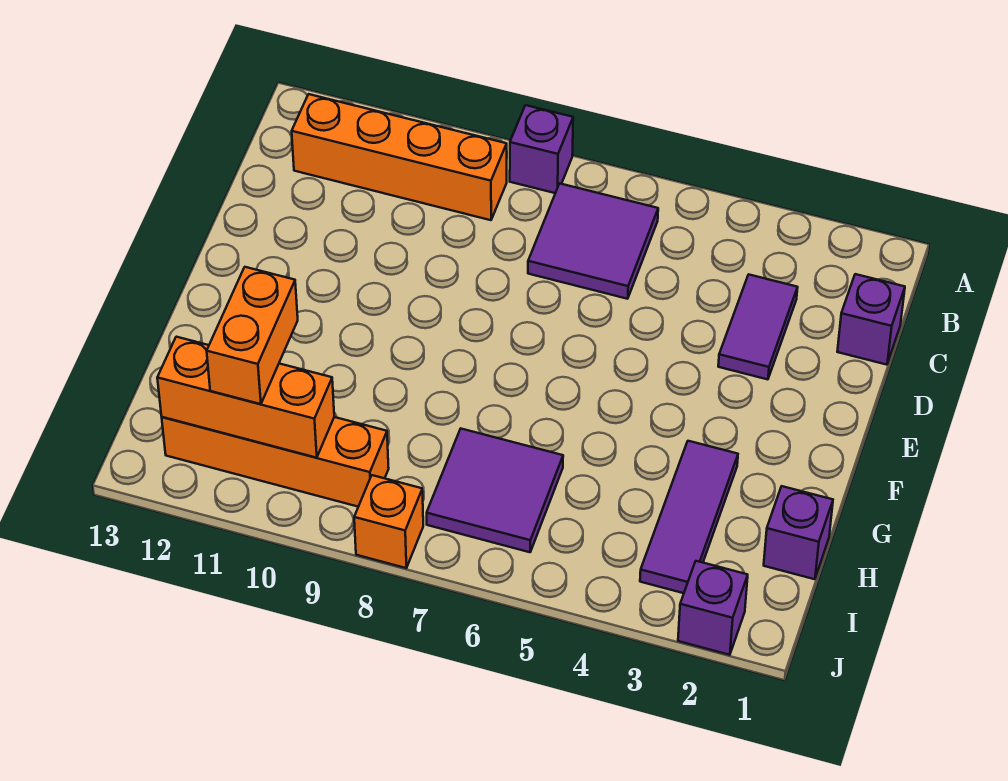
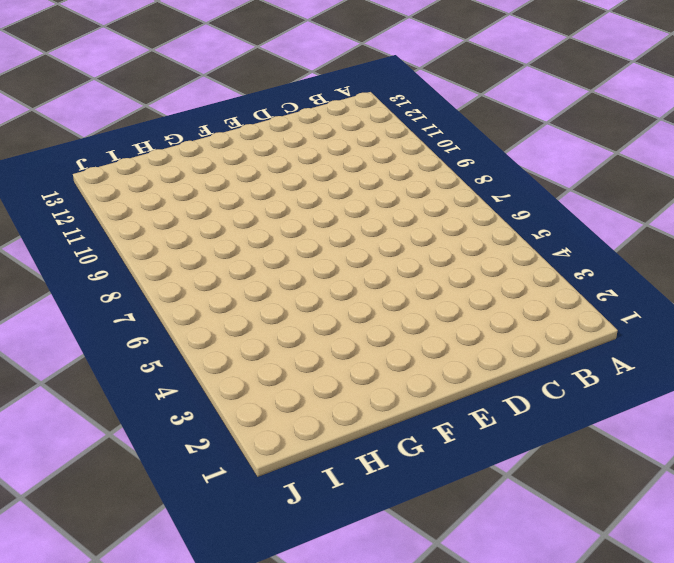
none -> purple 1x1 brick [510,105,573,193]
none -> purple 2x2 tile [528,184,658,299]
none -> orange 1x4 brick [292,94,507,220]

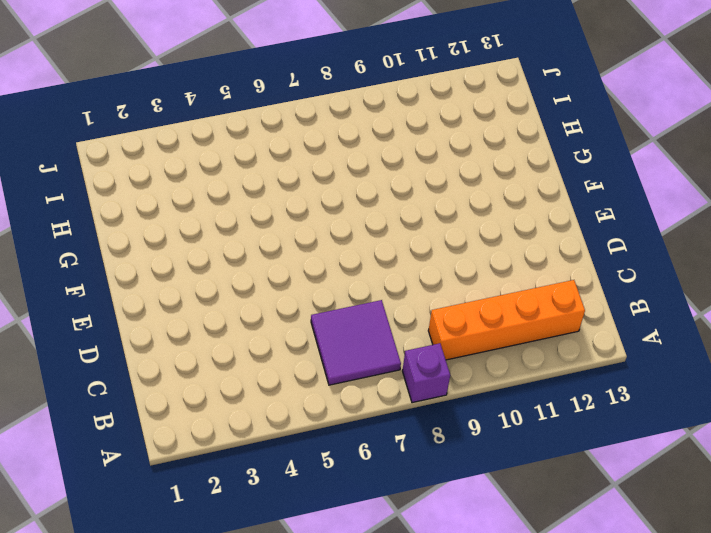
none -> purple 1x1 brick [837,274,905,365]
none -> purple 1x2 tile [718,275,798,379]
none -> purple 1x3 tile [640,441,738,593]

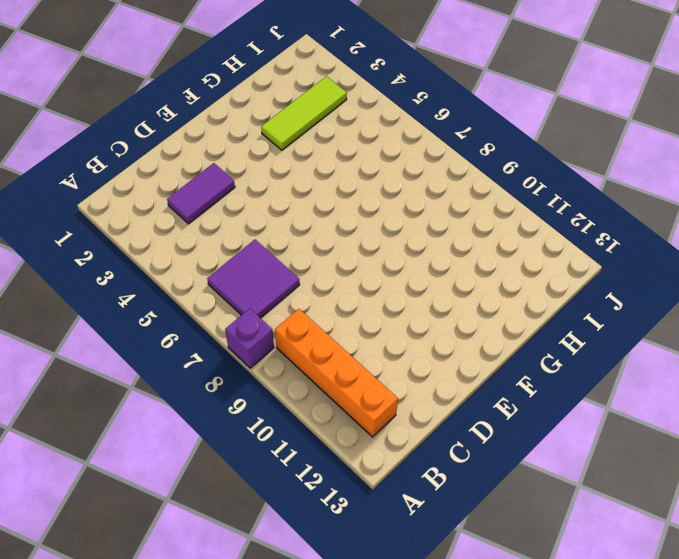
lime 1x3 tile [261,76,347,150] -> purple 1x3 tile [640,441,738,593]
none -> purple 1x1 brick [837,274,905,365]
none -> purple 1x1 brick [764,486,833,579]
none -> purple 2x2 tile [427,429,563,552]

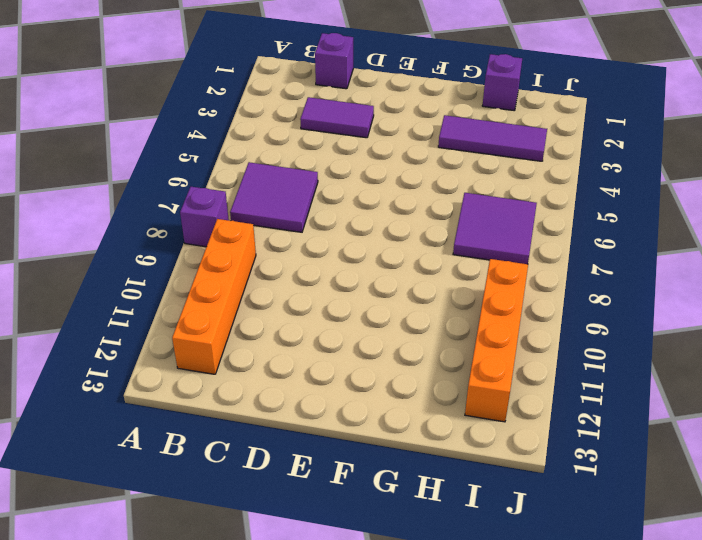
none -> purple 1x1 brick [678,561,748,655]
none -> orange 1x1 brick [354,475,423,568]
none -> orange 1x3 brick [157,337,334,458]

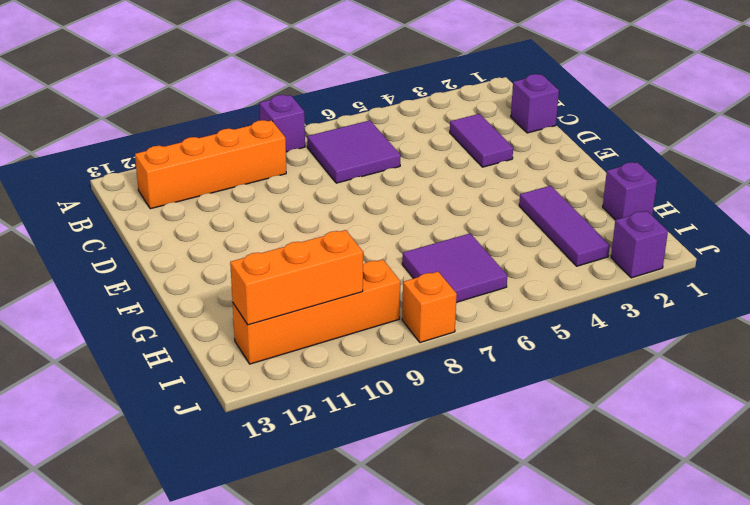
none -> orange 1x2 brick [207,267,298,404]

